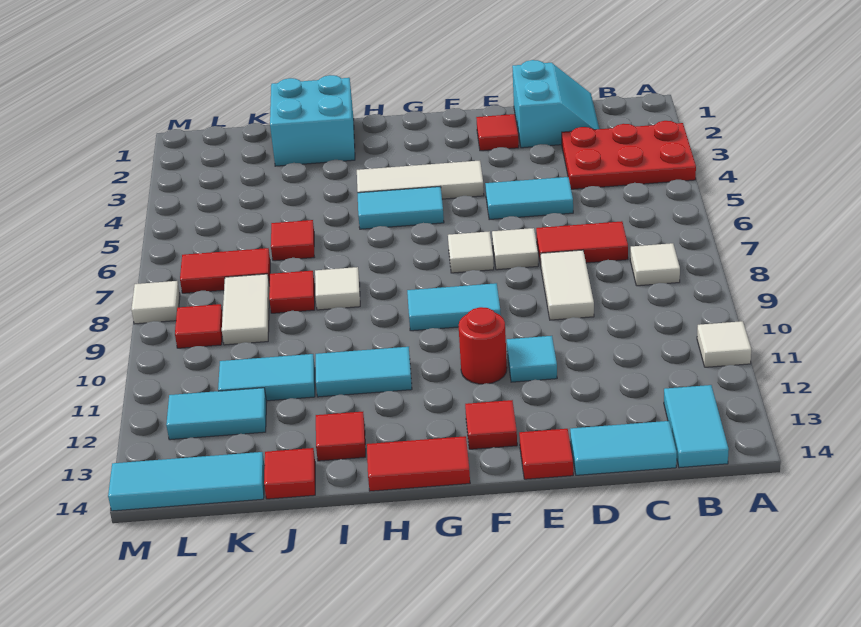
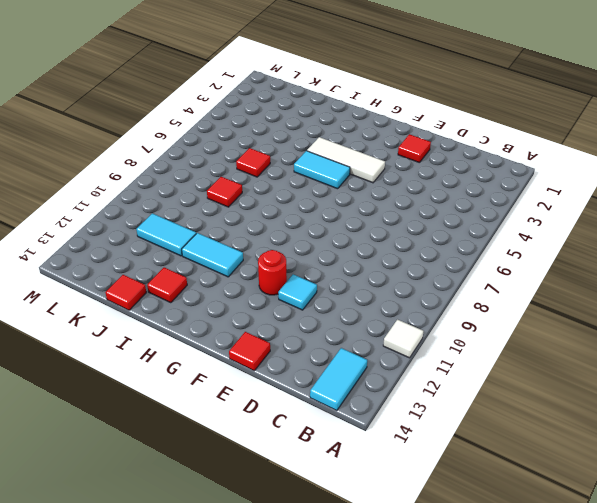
none -> red 2x3 plate [562,121,696,189]
none -> white 1x1 tile [630,243,680,286]
none -> cyan 2x2 slope [512,60,599,148]
none -> red 1x2 tile [536,221,628,265]

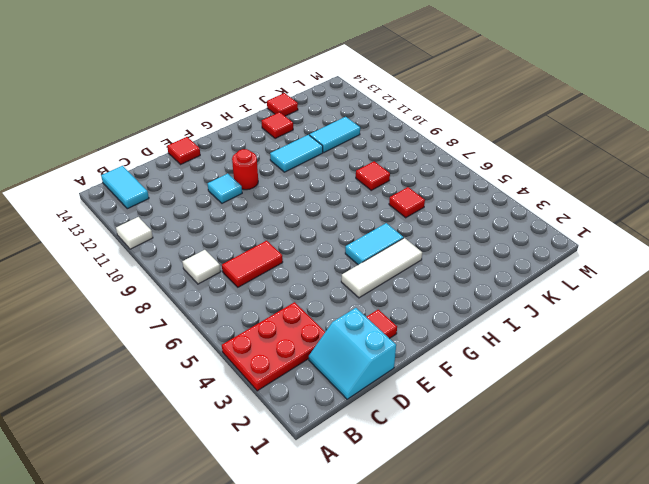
none -> cyan 1x2 tile [570,421,677,475]
none -> cyan 1x2 tile [485,177,573,220]
none -> white 1x2 tile [541,250,594,320]
none -> white 1x1 tile [492,228,538,270]

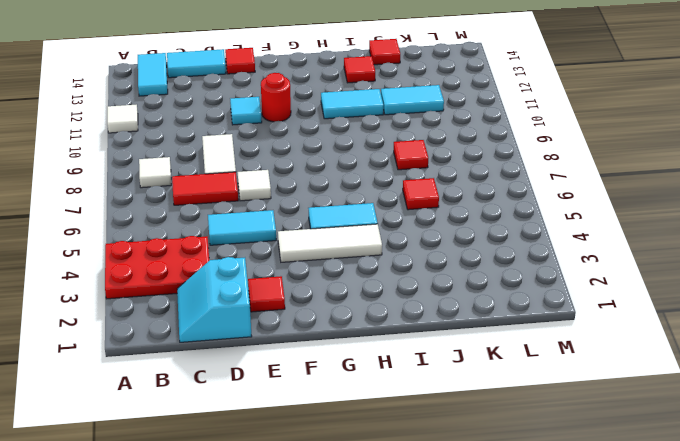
none -> white 1x1 tile [448,231,494,273]
none -> cyan 1x2 tile [407,283,501,331]
none -> red 1x1 tile [465,400,517,449]
none -> red 1x2 tile [367,436,470,491]

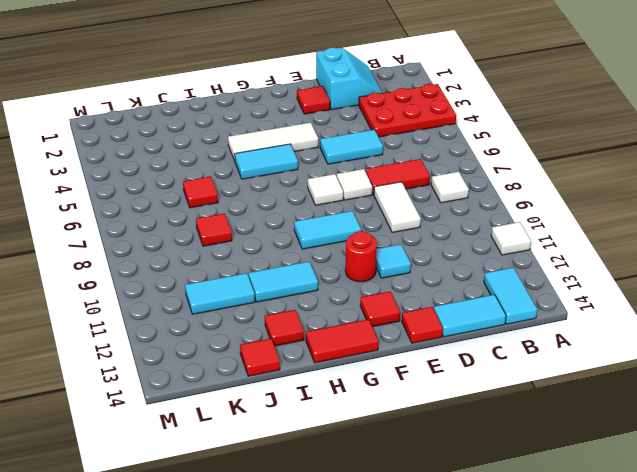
none -> cyan 2x2 brick [270,75,355,166]
none -> white 1x1 tile [315,267,360,310]
none -> red 1x2 tile [180,248,270,293]
none -> white 1x2 tile [222,274,270,345]

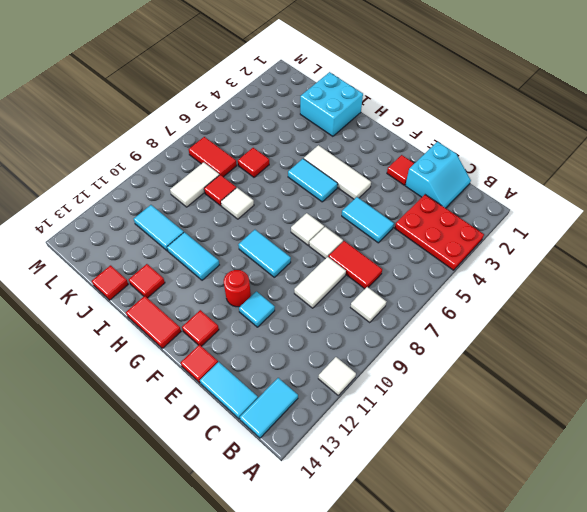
none -> cyan 1x2 tile [166,388,267,440]
none -> cyan 1x3 tile [108,452,265,511]
none -> red 1x1 tile [175,304,223,348]
none -> white 1x1 tile [131,281,180,324]

